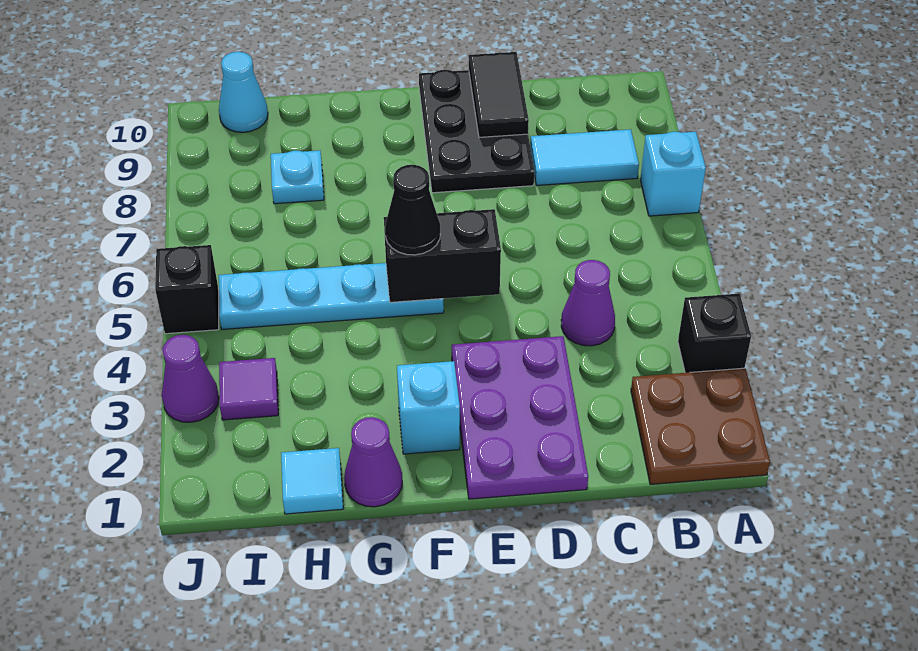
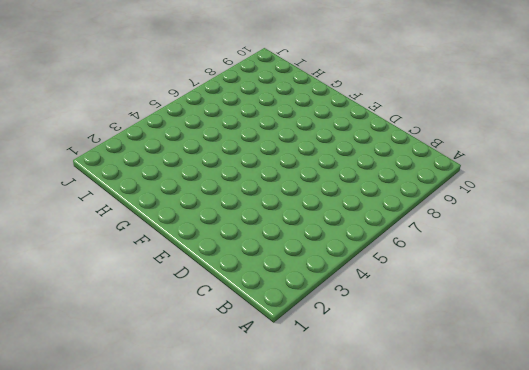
none -> brown 2x2 plate [631,368,770,484]
none -> black 1x1 brick [678,294,751,373]
none -> cyan 1x1 brick [640,132,706,216]

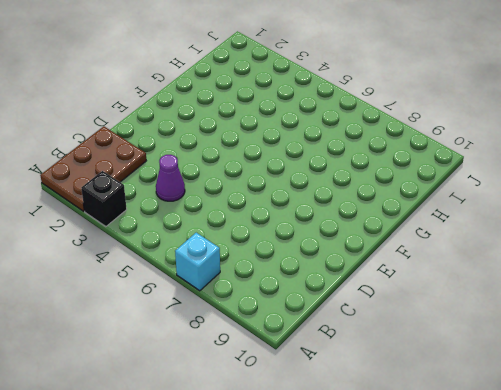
brown 2x3 plate [40,126,146,211] -> brown 2x2 plate [631,368,770,484]
none -> cyan 1x2 tile [530,129,639,185]
none -> purple 2x3 plate [452,336,588,499]
none -> black 2x3 plate [419,70,534,193]

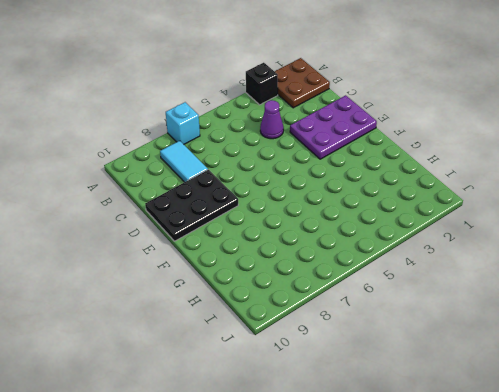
none -> cyan 1x1 brick [397,361,460,454]
none -> cyan 1x4 plate [219,263,444,329]
none -> purple 1x1 cone [344,417,402,507]

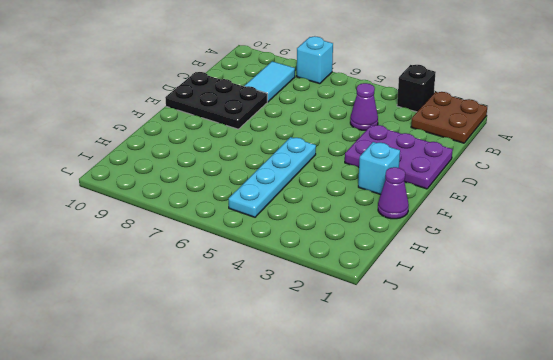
none -> cyan 1x1 tile [281,448,343,514]
none -> cyan 1x1 plate [271,150,324,204]
none -> purple 1x1 tile [219,358,278,420]

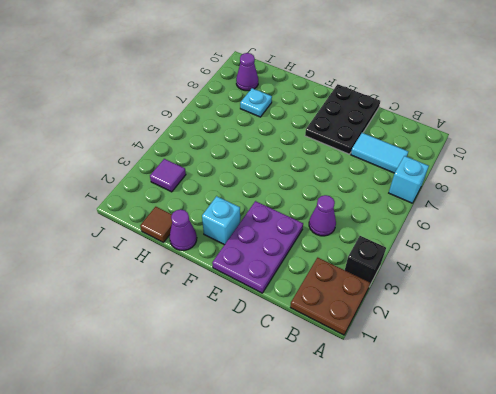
brown 1x1 tile [140,207,172,242] -> cyan 1x1 tile [281,448,343,514]
purple 1x1 cone [236,53,258,91] -> purple 1x1 cone moved to [162,335,219,422]
none -> cyan 1x4 plate [219,263,444,329]
none -> cyan 1x1 cone [219,52,268,132]
none -> black 1x1 brick [155,245,219,334]

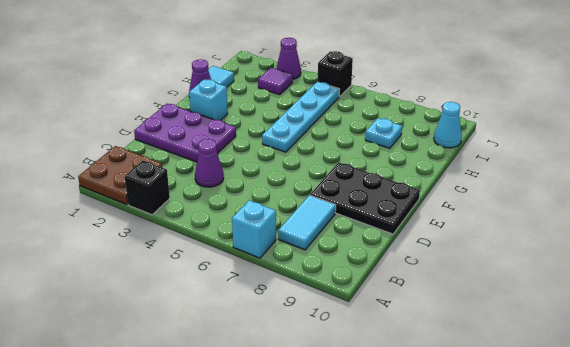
none -> black 1x2 tile [469,52,529,137]
none -> black 1x2 brick [384,209,501,302]
none -> black 1x1 cone [385,165,440,255]

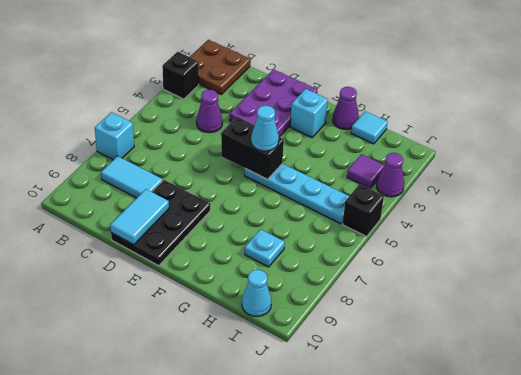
cyan 1x2 tile [110,189,169,245] -> black 1x2 tile [469,52,529,137]
cyan 1x1 cone [251,106,279,151] -> black 1x1 cone [385,165,440,255]

